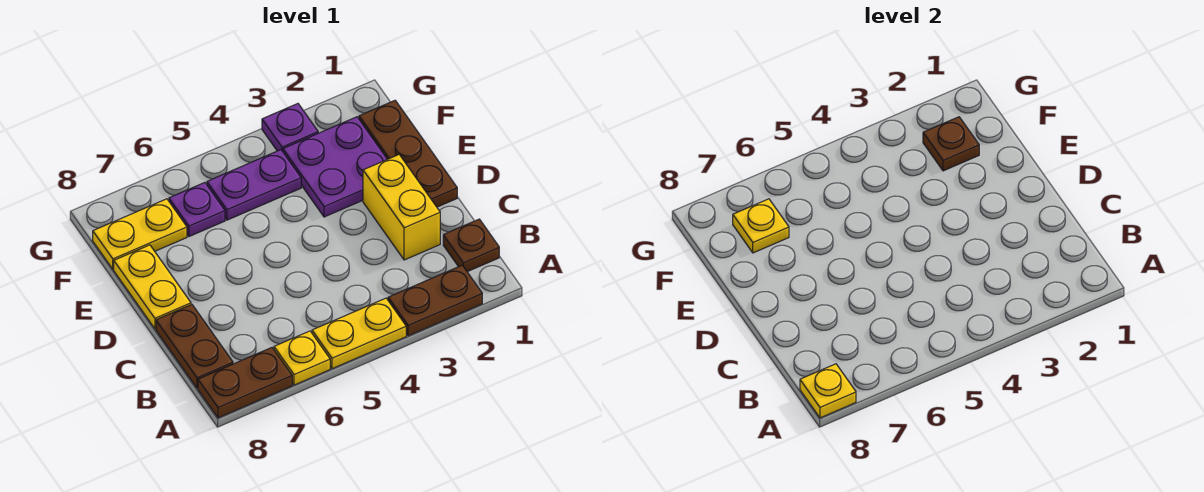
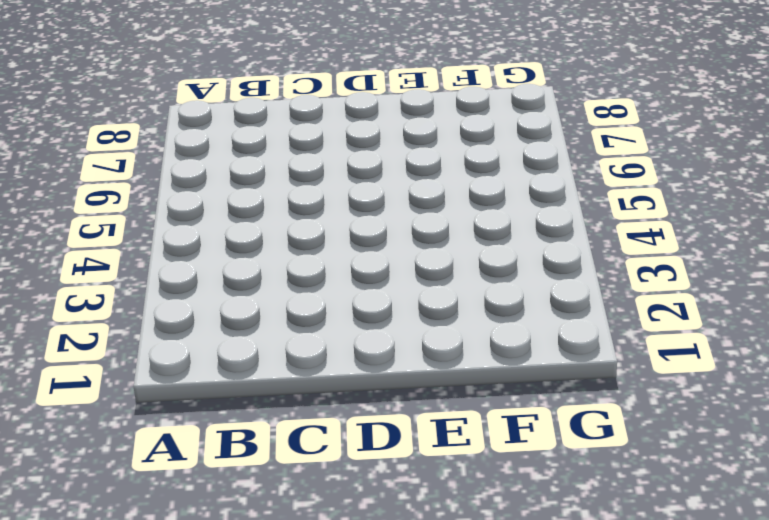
none -> brown 1x2 plate [388,265,482,336]
none -> yellow 1x2 plate [312,298,406,369]
none -> yellow 1x1 plate [274,331,330,385]

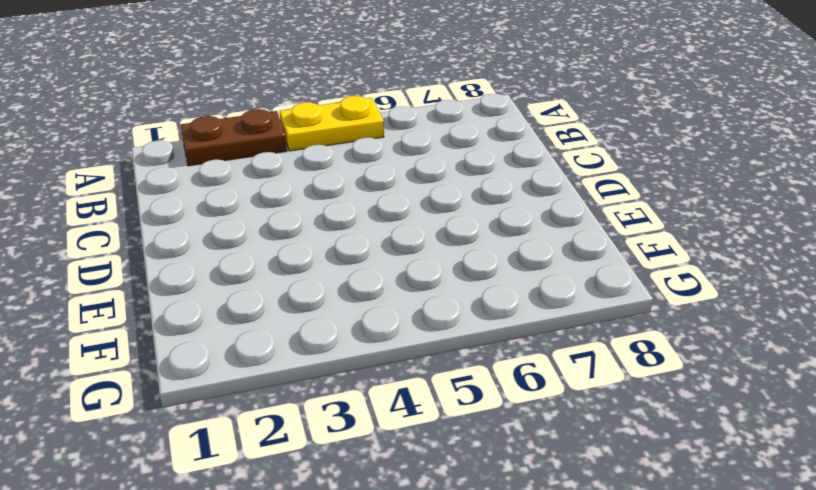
none -> yellow 1x1 plate [274,331,330,385]
none -> brown 1x2 plate [198,348,292,418]
none -> brown 1x1 plate [443,219,499,272]

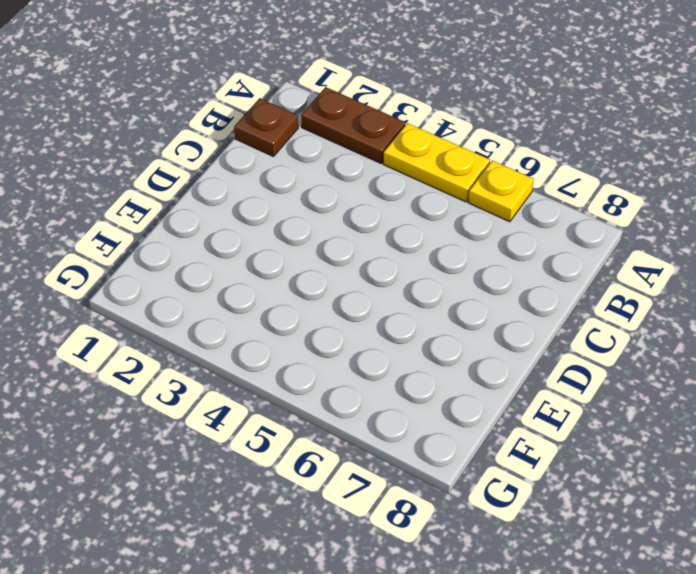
none -> brown 1x2 plate [198,348,292,418]
none -> brown 1x2 plate [156,304,233,388]
none -> yellow 1x2 brick [363,155,440,260]

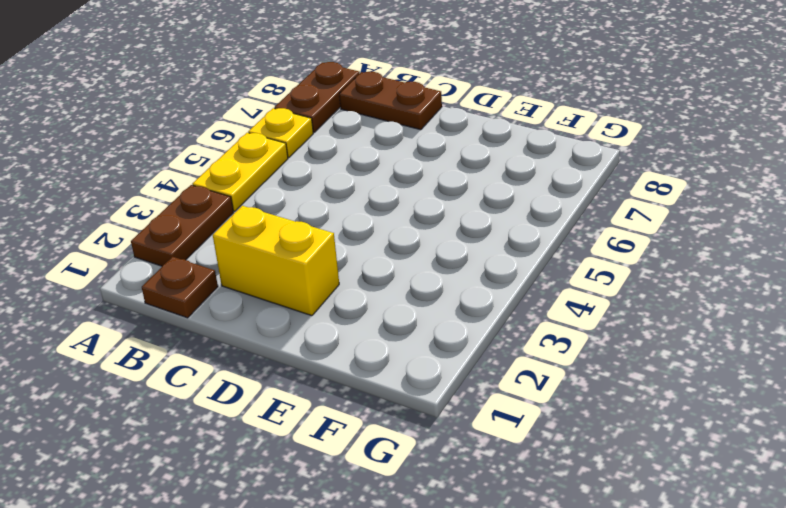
none -> brown 1x3 plate [359,101,457,207]
none -> yellow 1x2 plate [114,245,191,329]
none -> purple 2x2 plate [283,117,387,217]

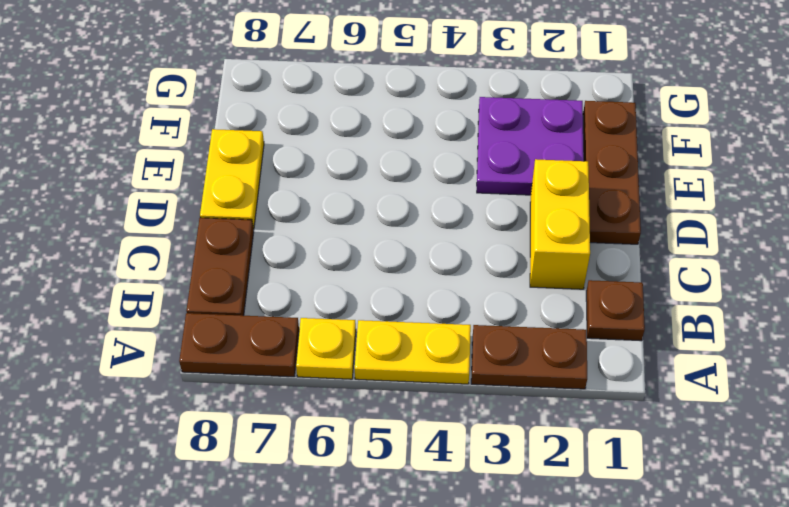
none -> purple 1x2 plate [207,150,301,220]
none -> purple 1x1 plate [169,183,225,236]
none -> yellow 1x2 plate [93,199,187,269]

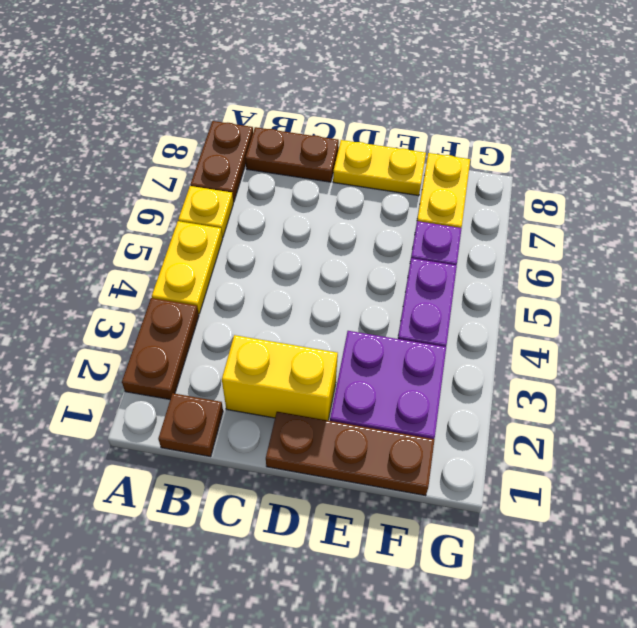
none -> purple 1x1 plate [262,104,318,151]
none -> yellow 1x1 plate [800,364,856,418]
none -> brown 1x1 plate [923,117,979,171]

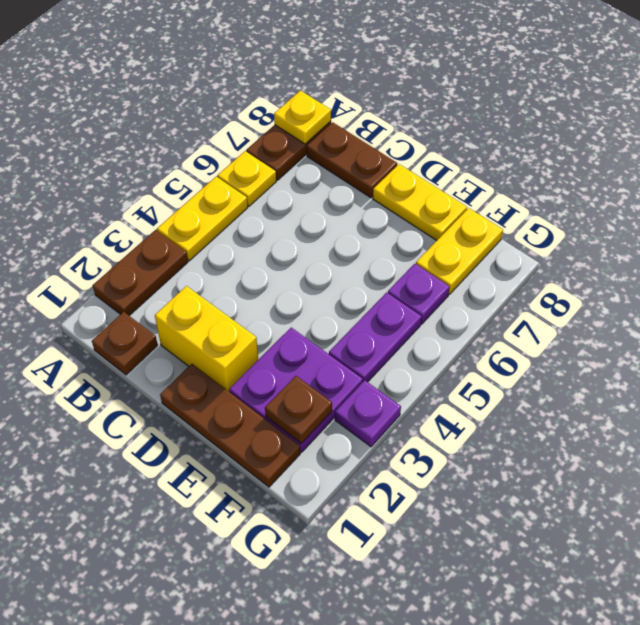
none -> yellow 1x1 plate [733,199,789,253]

